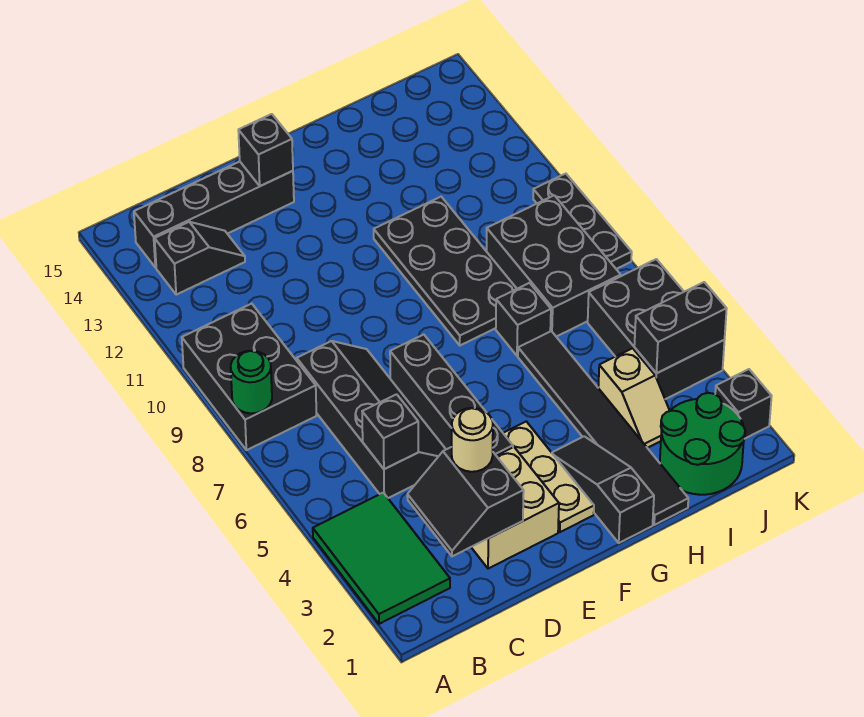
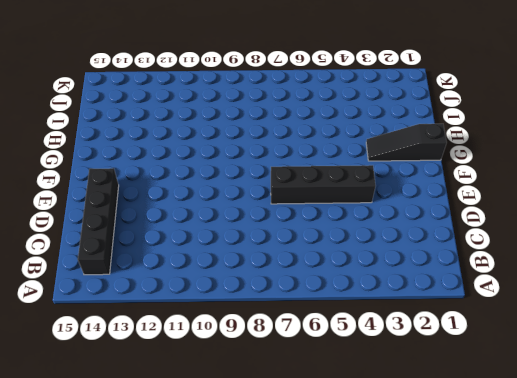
none -> green 2x3 tile [313,493,450,624]
none -> black 2x3 brick [182,304,317,450]
none -> black 1x2 slope [155,222,245,295]

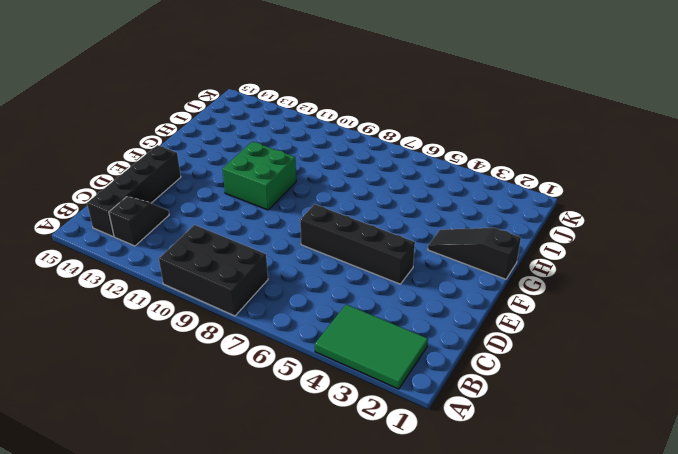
green 2x2 brick [222,142,296,210] -> black 2x4 plate [374,197,517,345]
none -> black 2x4 slope [297,341,446,498]
none -> tan 2x2 brick [471,447,559,569]
none -> tan 1x3 plate [503,422,594,532]

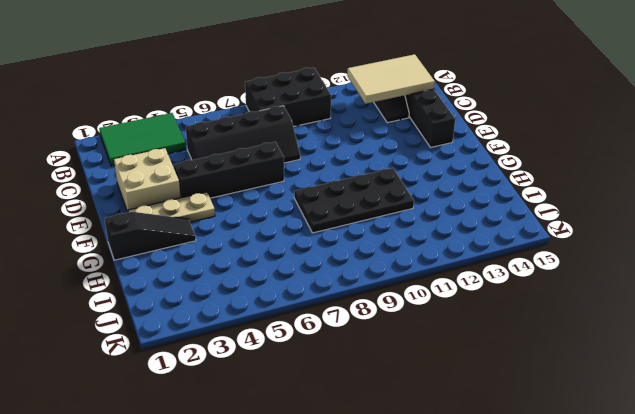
tan 2x3 tile [347,54,435,104] -> none
none -> black 1x6 tile [518,331,688,525]
none -> black 1x1 brick [496,283,551,356]
none -> green 2x2 round brick [660,393,745,495]

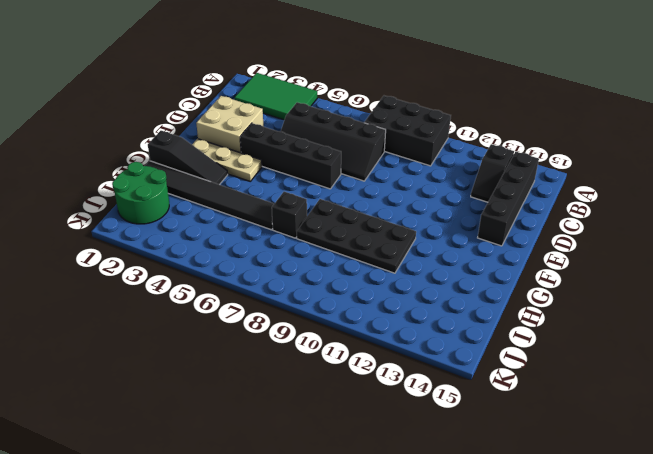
none -> tan 1x2 slope [598,348,670,448]
none -> black 2x3 brick [487,195,621,337]
none -> black 2x3 brick [588,259,725,399]

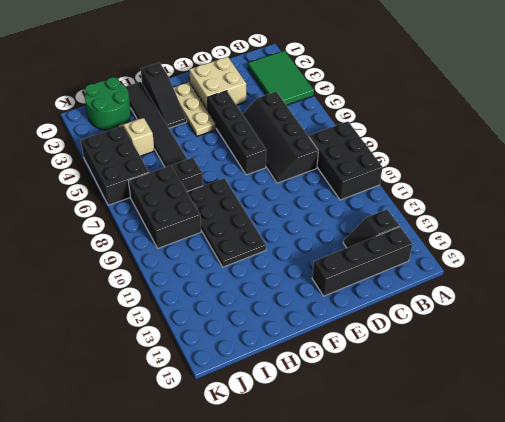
none -> black 1x1 brick [715,369,772,439]
none -> black 1x3 plate [533,174,632,269]
none -> green 1x1 round brick [231,351,272,413]

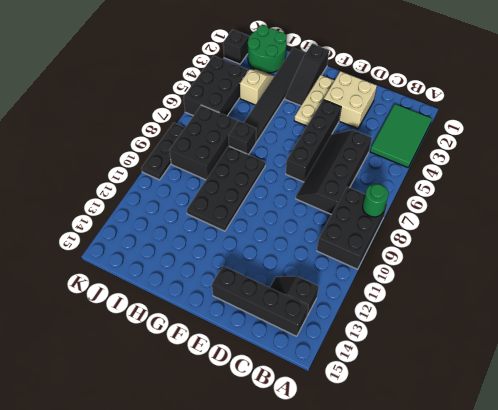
none -> black 2x2 slope [407,447,524,556]
none -> black 1x1 brick [362,394,418,469]
none -> black 1x1 brick [238,114,293,186]

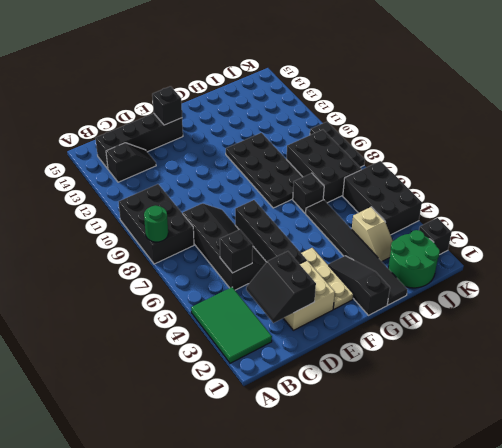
none -> black 1x2 brick [634,282,727,373]
none -> tan 1x1 round brick [452,408,493,472]

